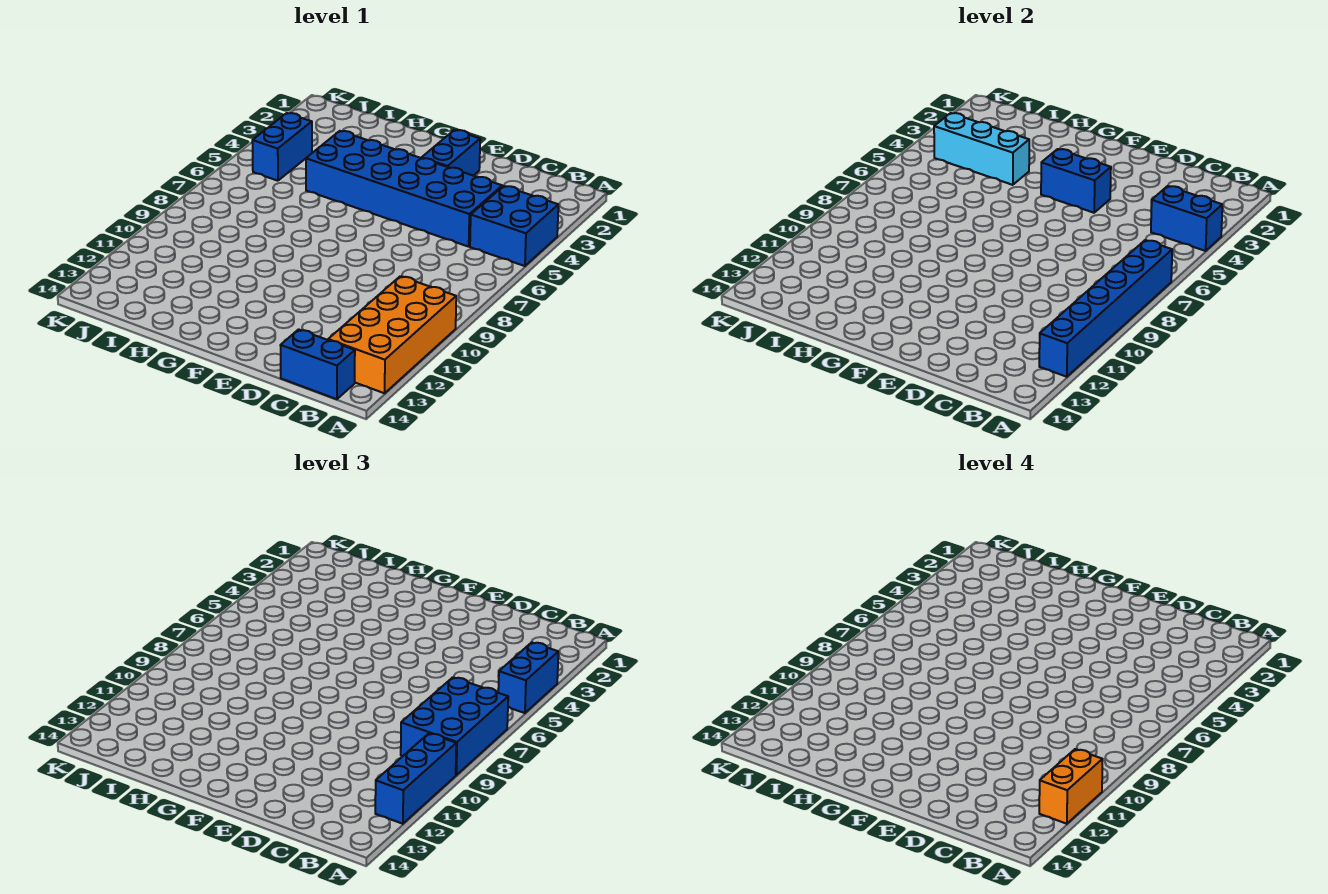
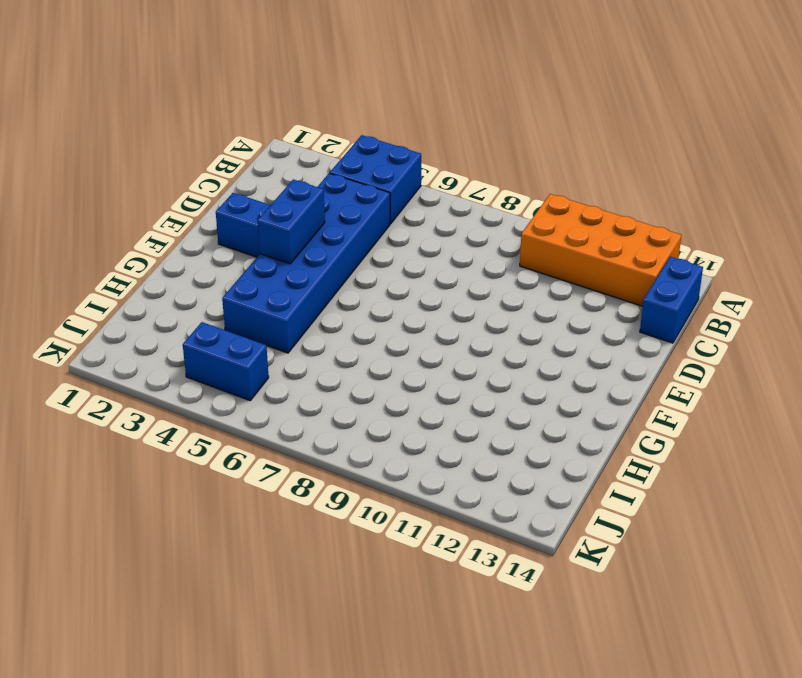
none -> blue 1x2 brick [1151,186,1222,251]
none -> blue 1x6 brick [1039,240,1172,377]
none -> cyan 1x3 brick [934,113,1029,185]

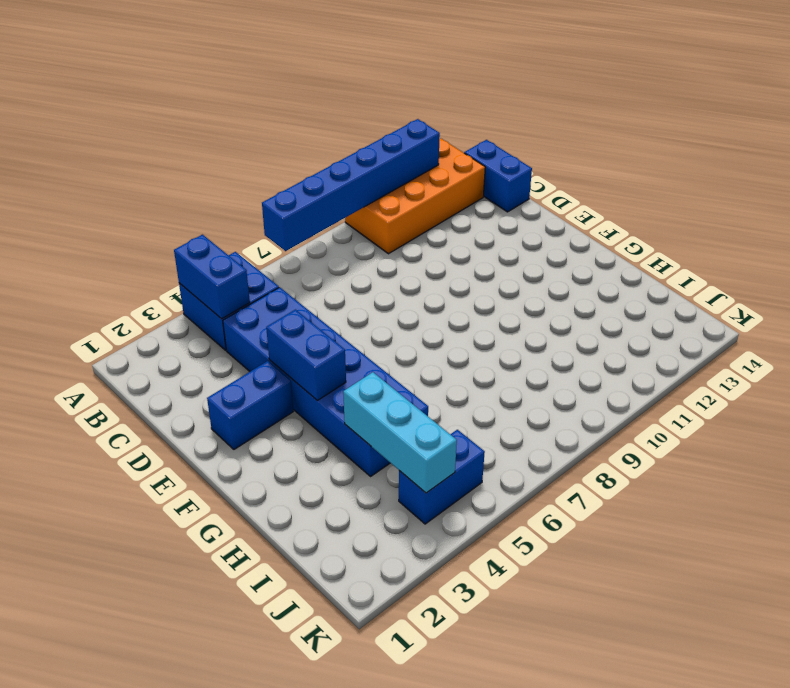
none -> blue 1x2 brick [498,642,558,713]
none -> blue 2x3 brick [401,677,508,775]
none -> blue 1x3 brick [375,733,456,824]

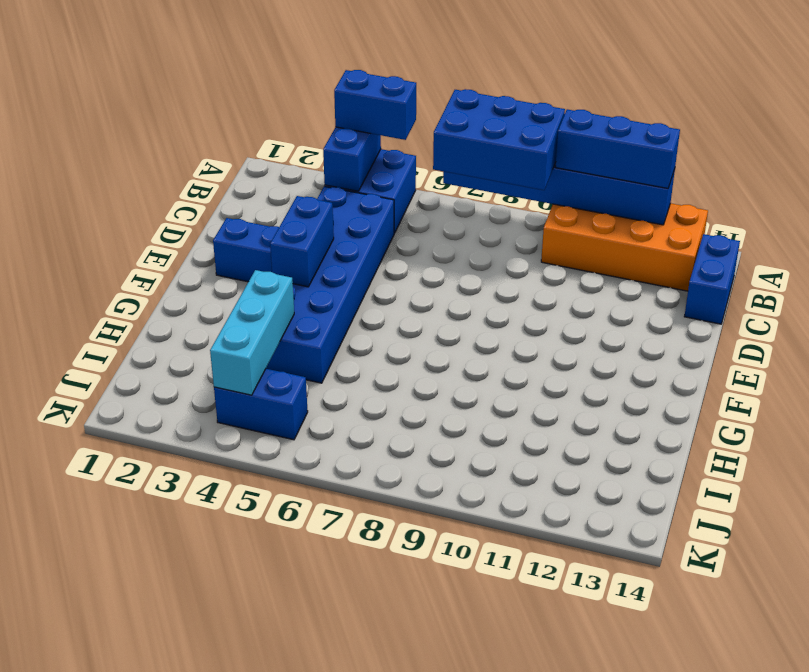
none -> orange 1x2 brick [1039,749,1103,824]

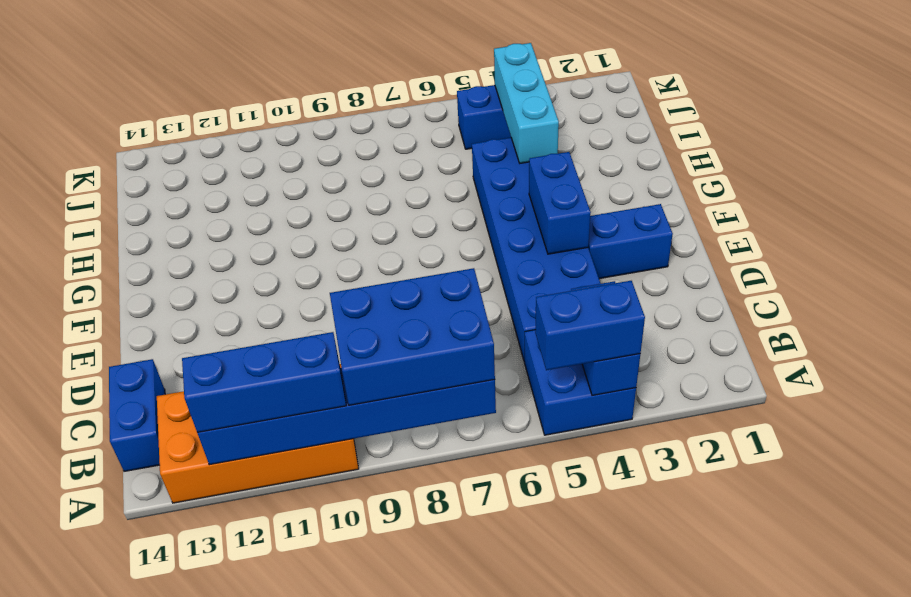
none -> orange 1x2 brick [1039,749,1103,824]

